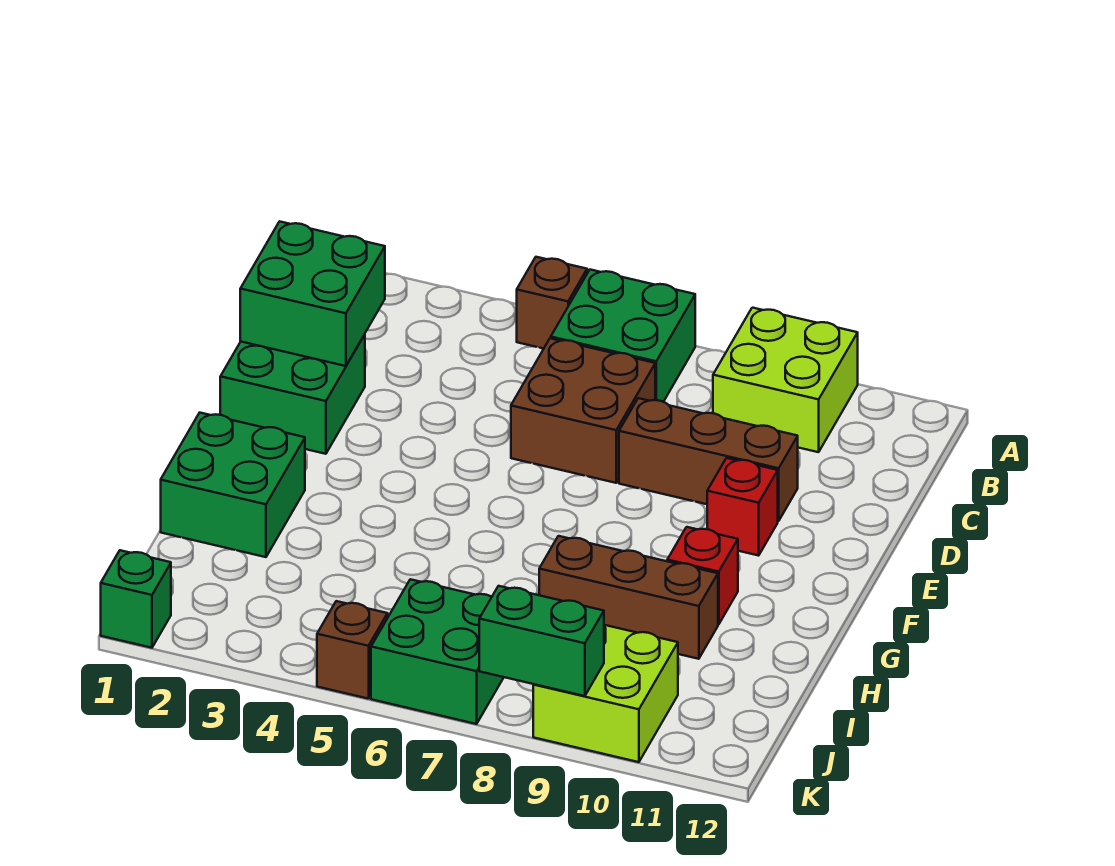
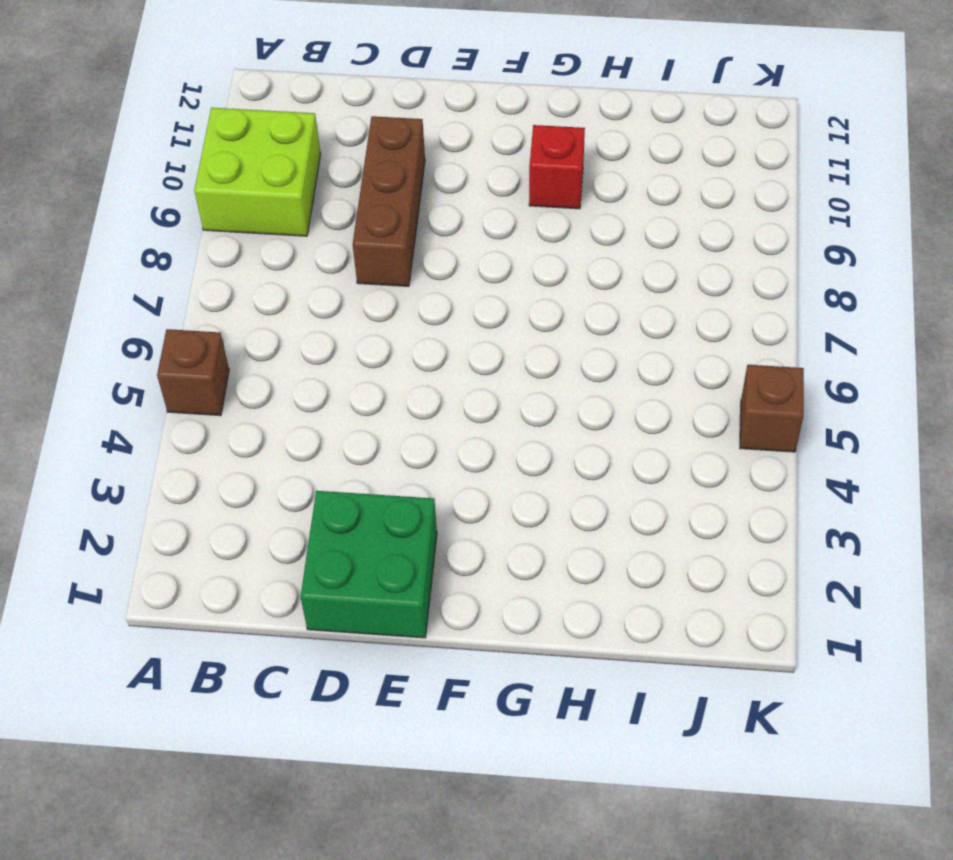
none -> green 2x2 brick [551,270,695,402]
none -> brown 2x2 brick [511,338,655,483]
none -> red 1x1 brick [707,458,778,556]

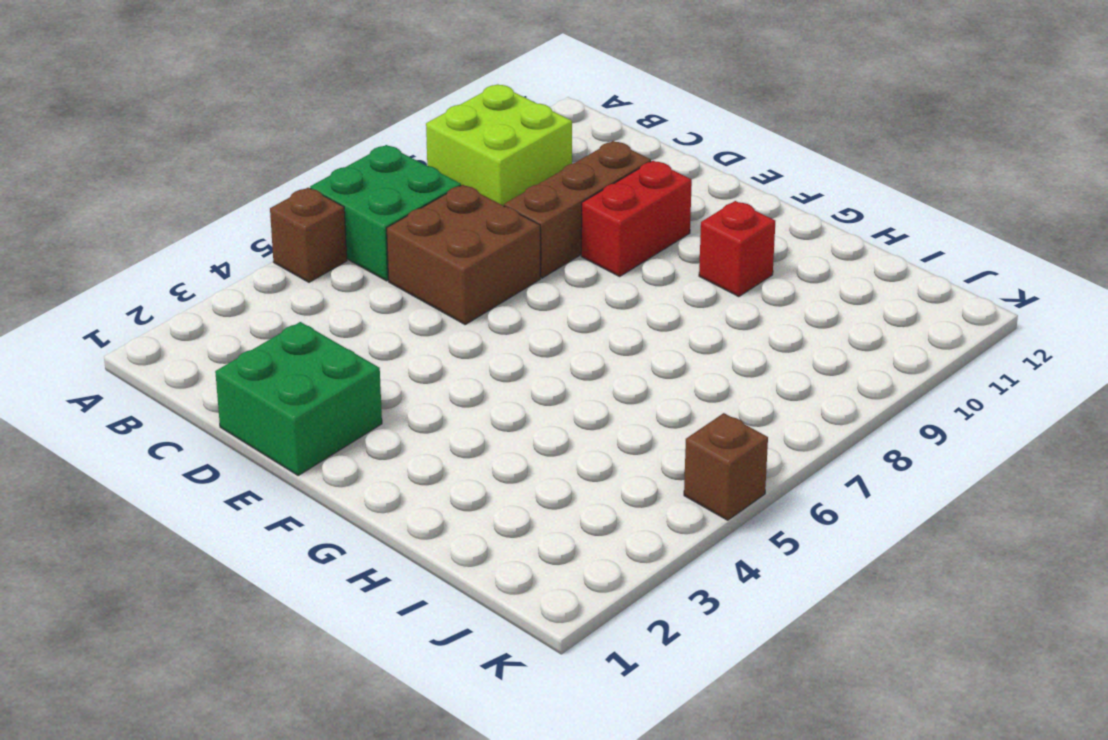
red 1x2 brick [581,161,692,276] -> red 1x1 brick [707,458,778,556]
none -> green 2x2 brick [161,413,305,557]
none -> brown 1x3 brick [539,536,718,659]
none -> green 2x2 brick [371,579,504,724]

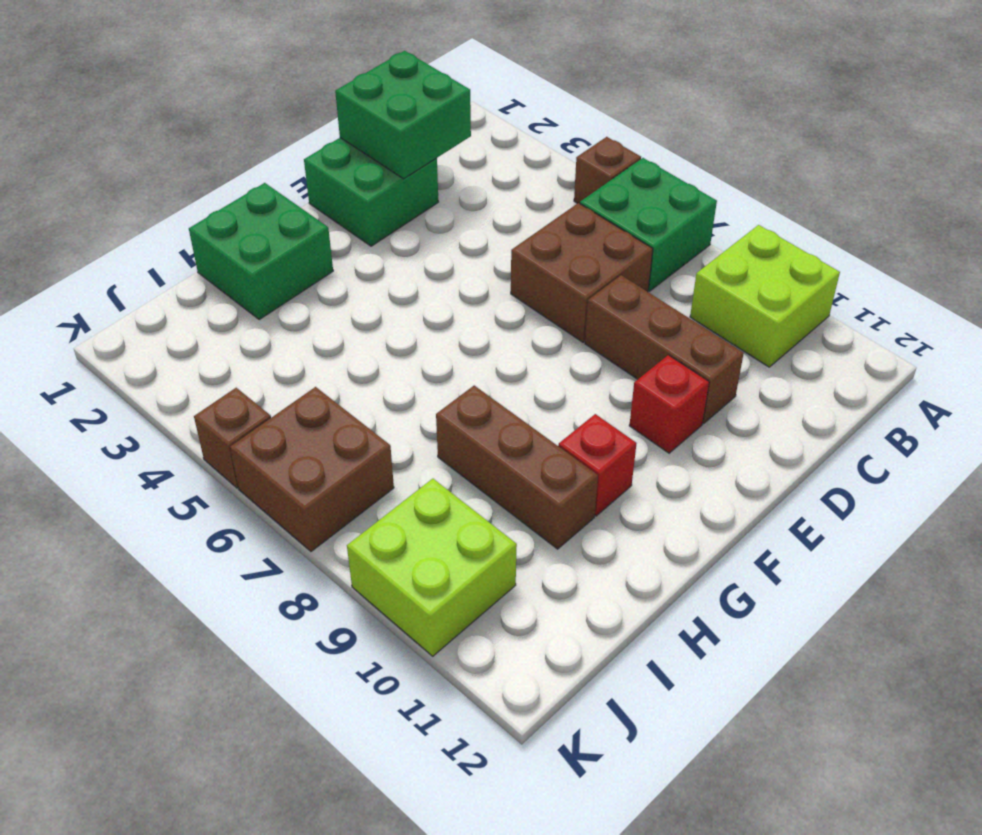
brown 2x2 brick [230,387,394,551] -> green 2x2 brick [371,579,504,724]
none -> green 1x1 brick [101,550,171,648]
none -> green 1x2 brick [479,586,604,696]

